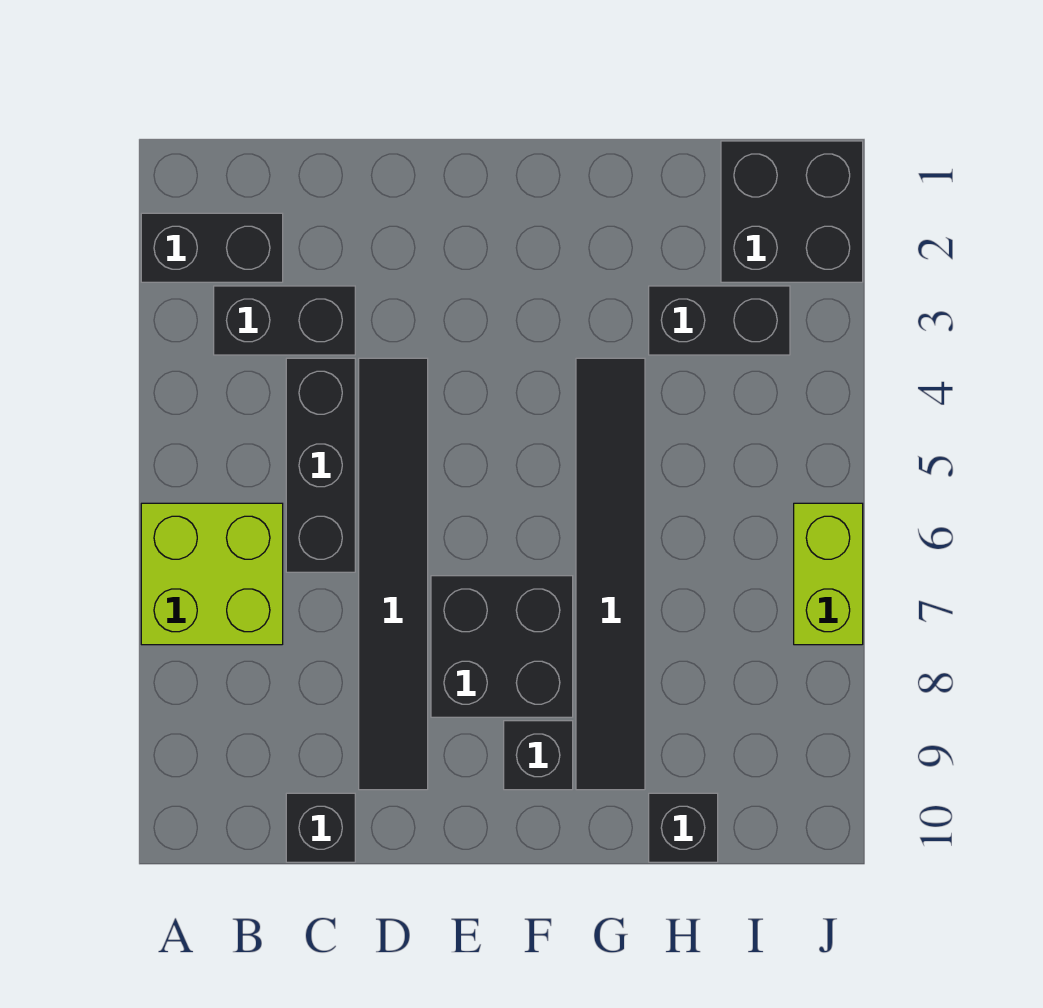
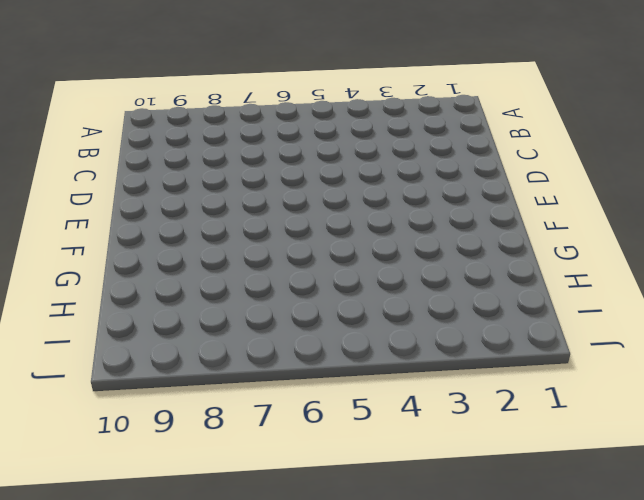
none -> black 1x2 brick [141,213,283,282]
none -> lime 2x2 brick [141,503,283,645]
none -> black 1x2 brick [214,286,355,355]

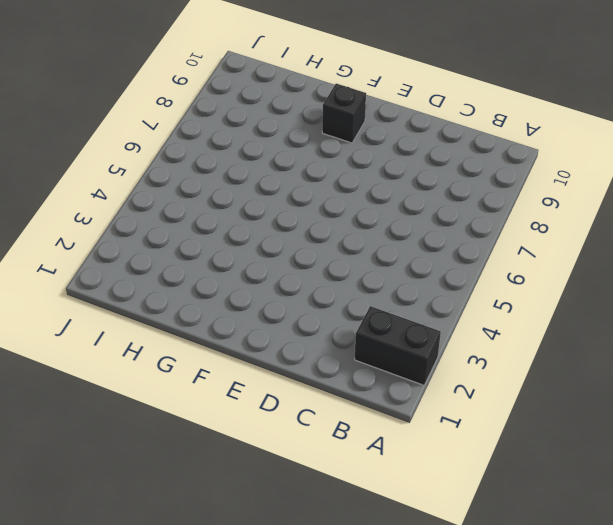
none -> lime 2x2 brick [141,503,283,645]
none -> black 1x2 brick [214,286,355,355]
none -> black 1x3 brick [286,358,355,572]

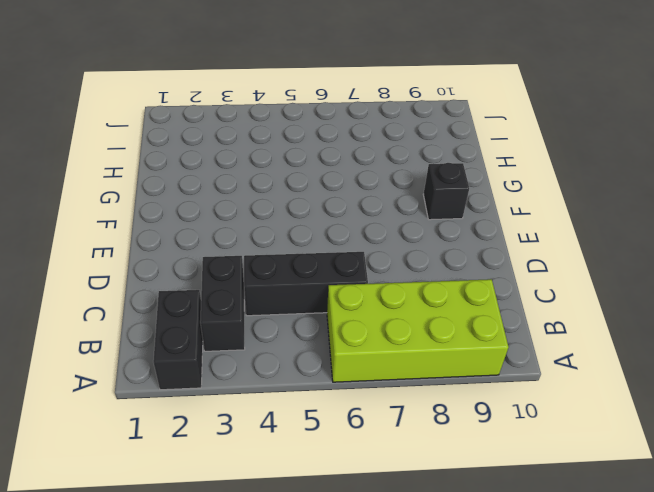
lime 2x4 brick [327,279,508,382] -> lime 2x2 brick [141,503,283,645]
none -> black 1x1 brick [286,793,355,862]
none -> black 1x6 tile [359,358,428,790]
none -> black 2x2 brick [431,576,573,717]

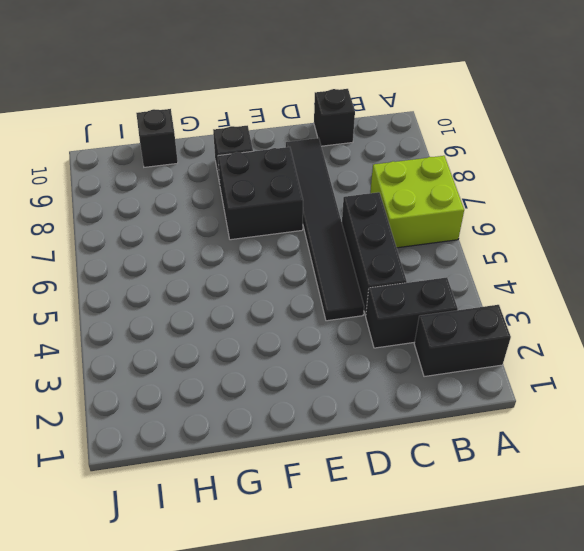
none -> black 1x6 tile [576,358,645,790]
none -> black 1x2 brick [649,286,790,355]
none -> black 2x2 brick [721,141,863,282]

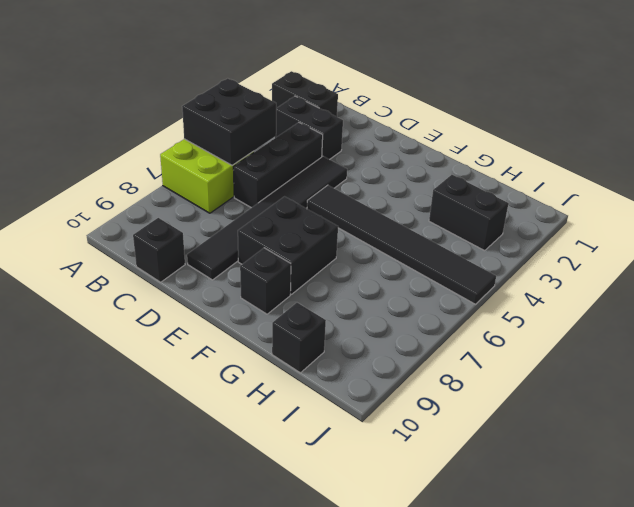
black 2x2 brick [182,78,276,165] -> black 2x2 brick moved to [721,141,863,282]
black 1x6 tile [307,185,496,304] -> black 1x6 tile turned to [576,358,645,790]
none -> lime 1x2 brick [794,503,863,645]

